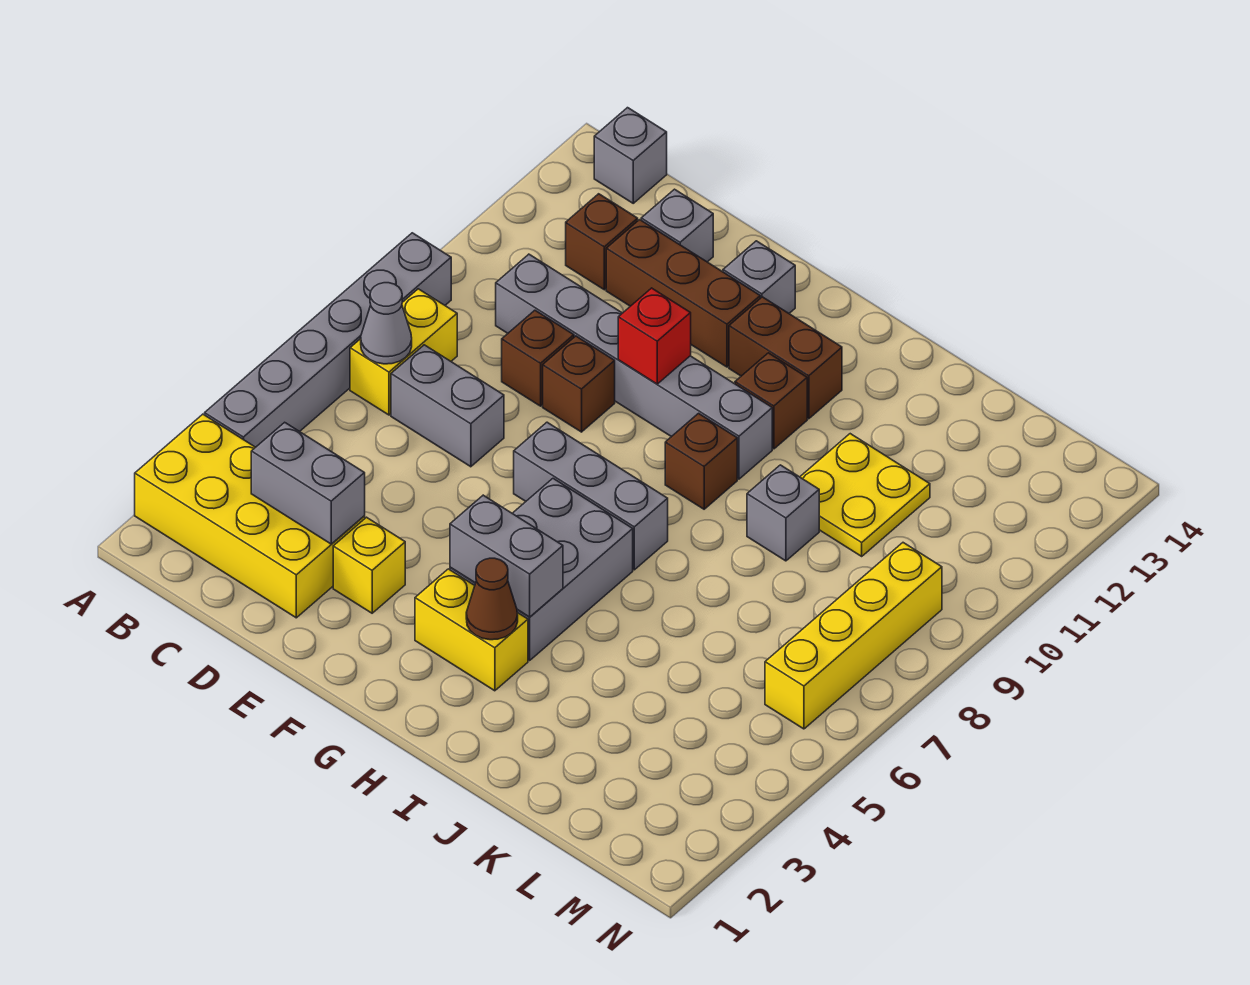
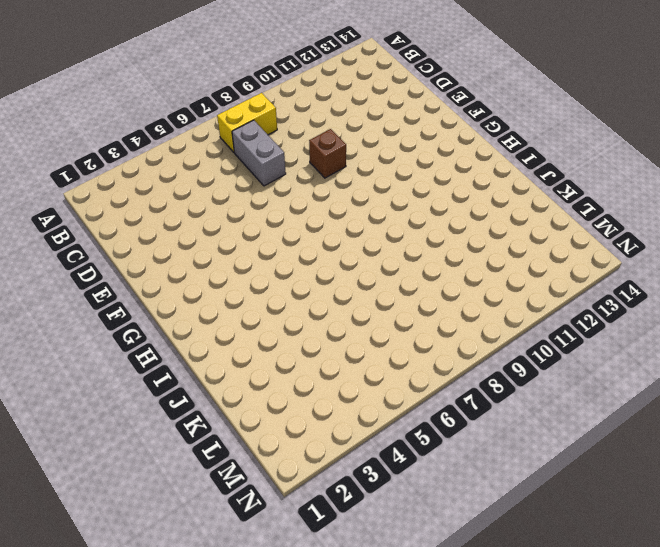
none -> yellow 2x4 brick [135,414,365,618]
none -> grey 1x6 brick [205,233,451,447]
none -> grey 1x1 brick [594,108,667,203]

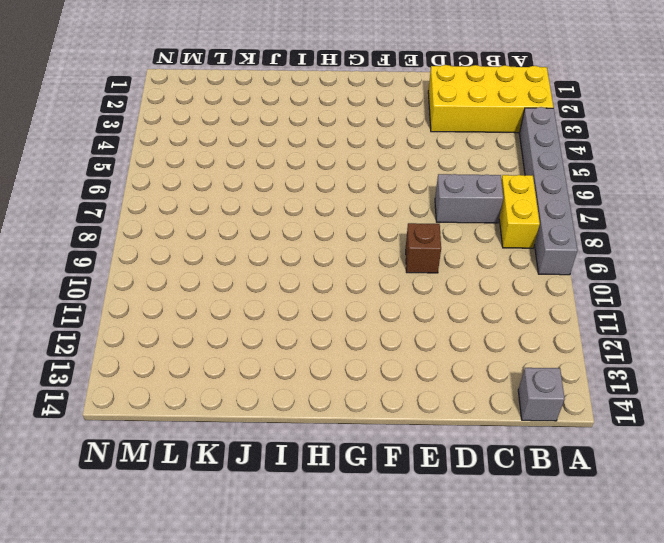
none -> grey 1x6 brick [496,254,772,479]
none -> brown 1x1 brick [566,194,638,290]
none -> brown 1x1 brick [502,310,574,406]

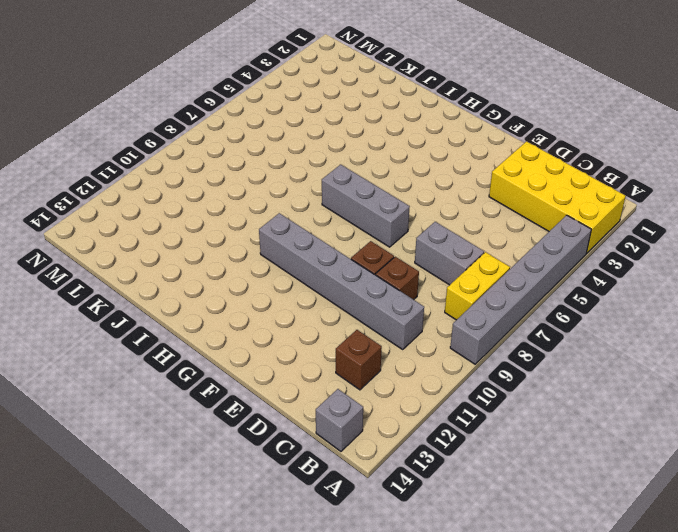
none -> brown 1x3 brick [606,220,760,367]
none -> grey 1x1 brick [641,189,713,262]
none -> yellow 1x1 brick [333,517,405,613]

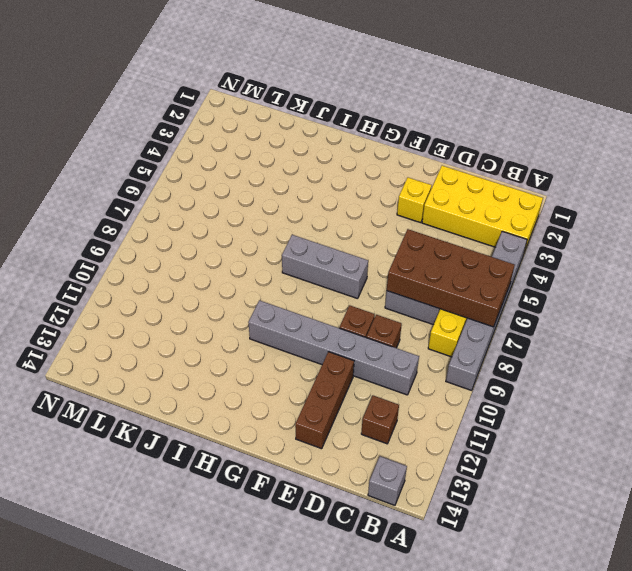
brown 2x4 brick [387,229,515,327] -> grey 1x1 cone [361,283,412,364]
brown 1x3 brick [295,352,354,449] -> brown 1x3 brick turned to [606,220,760,367]
none -> grey 1x1 brick [641,189,713,262]
none -> grey 1x1 brick [723,241,795,313]
none -> yellow 1x2 brick [415,569,528,691]

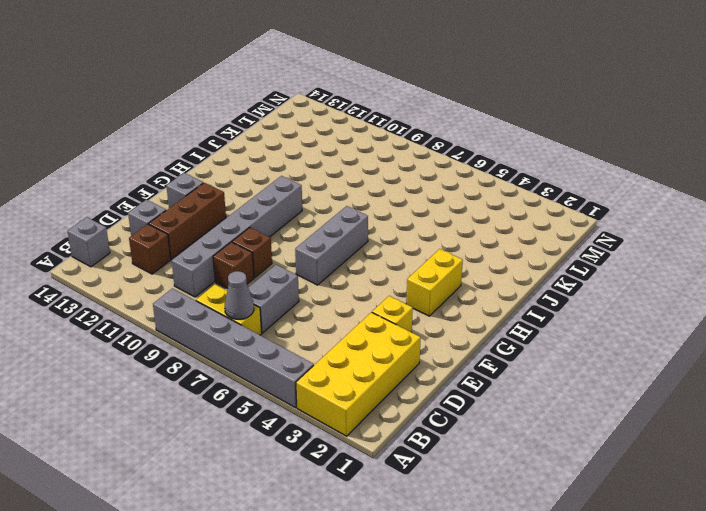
none -> grey 2x3 brick [450,478,633,660]
none -> brown 1x2 brick [729,297,842,419]
none -> brown 1x1 brick [665,413,737,509]

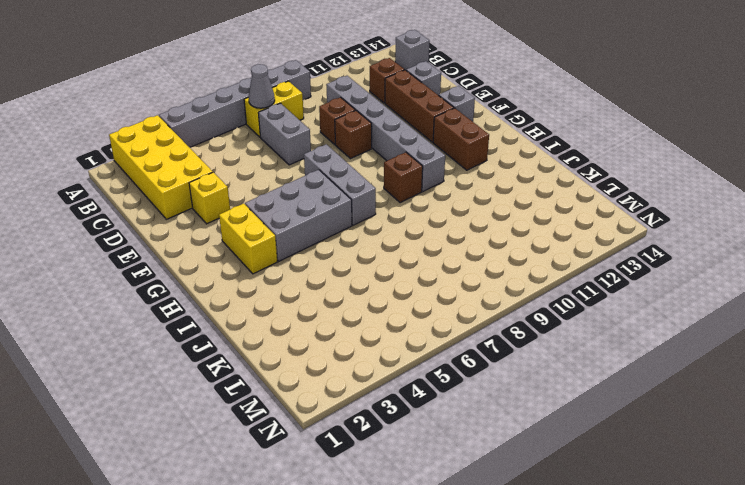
none -> brown 1x1 brick [735,353,807,449]
none -> grey 1x1 brick [747,465,819,561]
none -> yellow 2x2 plate [800,434,930,556]

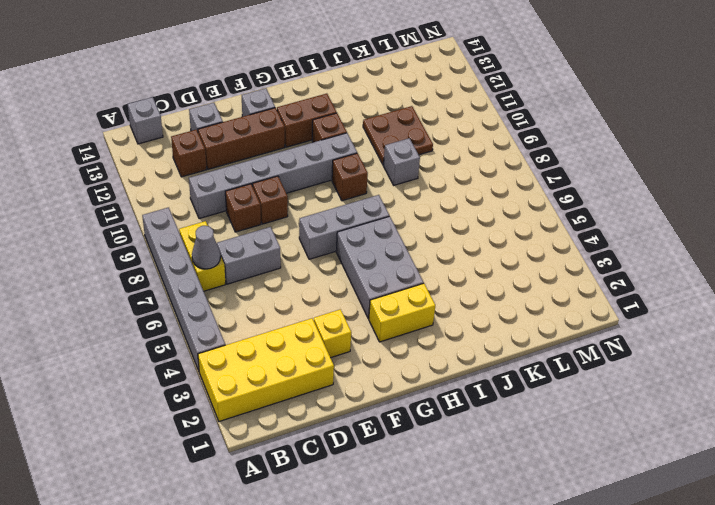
brown 2x2 plate [363,106,433,165] -> yellow 2x2 plate [800,434,930,556]
none -> yellow 1x4 brick [765,543,942,729]
none -> grey 1x2 brick [251,422,365,544]
none -> red 1x1 brick [618,288,691,384]

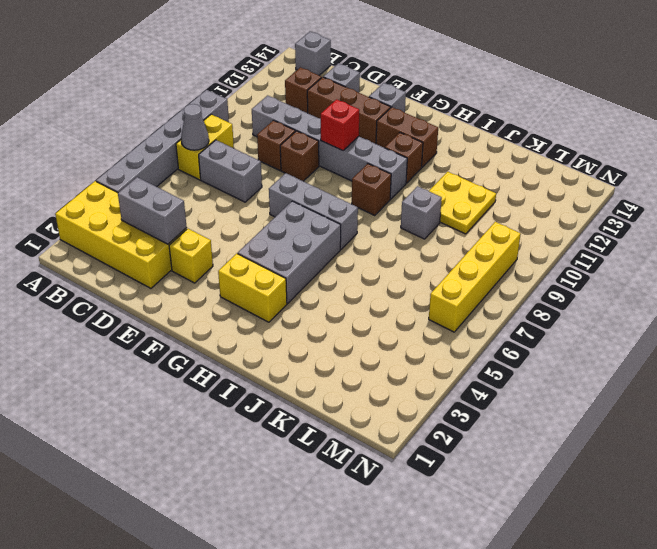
none -> grey 1x2 brick [450,495,563,617]
none -> brown 1x1 cone [466,558,518,640]

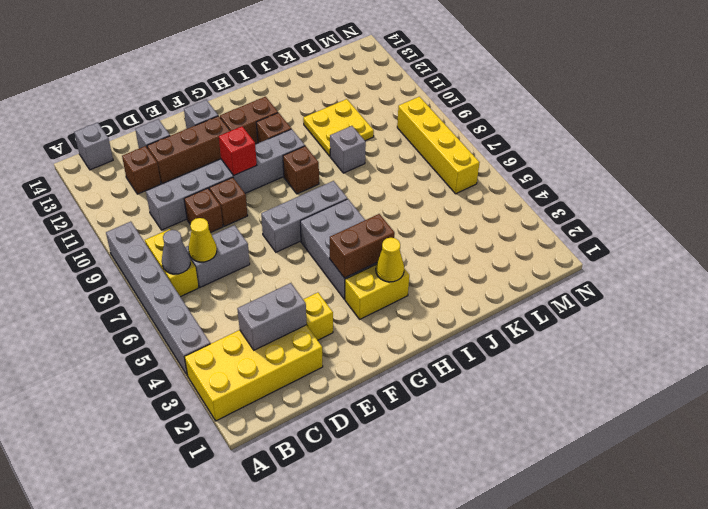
yellow 1x1 cone [188,218,217,262] -> none
brown 1x2 brick [330,214,395,278] -> grey 1x2 brick [450,495,563,617]
yellow 1x1 cone [376,238,404,282] -> brown 1x1 cone [466,558,518,640]

